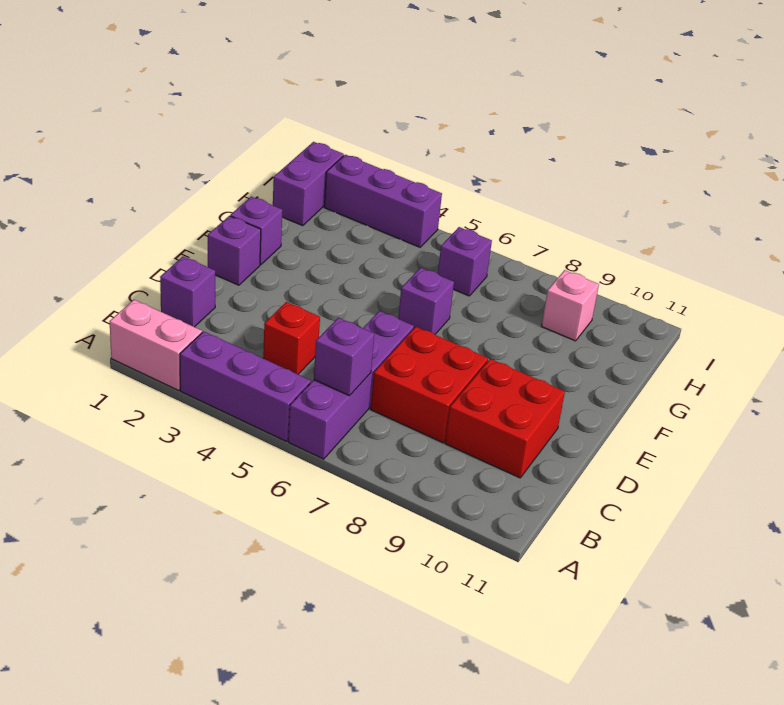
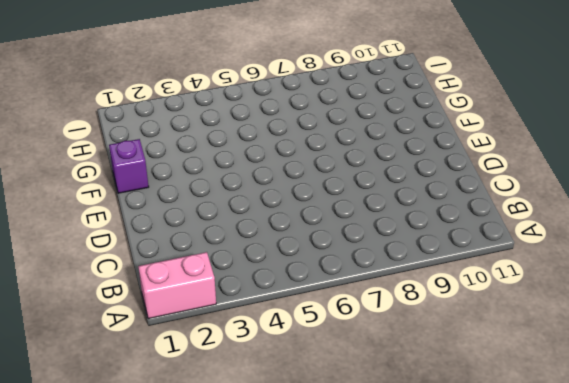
none -> purple 1x3 brick [180,331,311,442]
none -> purple 1x4 brick [288,311,414,459]
none -> purple 1x1 brick [160,256,215,327]

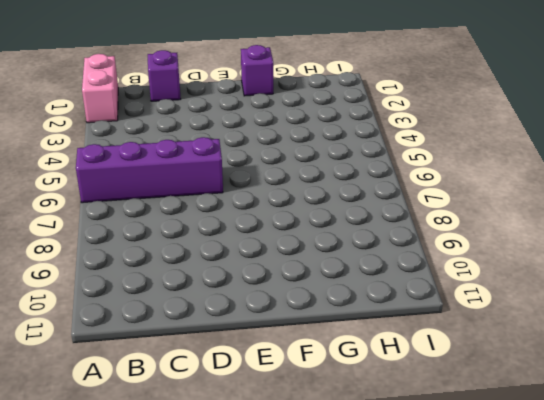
none -> purple 1x3 brick [180,331,311,442]
none -> red 1x1 brick [263,302,320,374]
none -> red 2x2 brick [371,327,488,443]

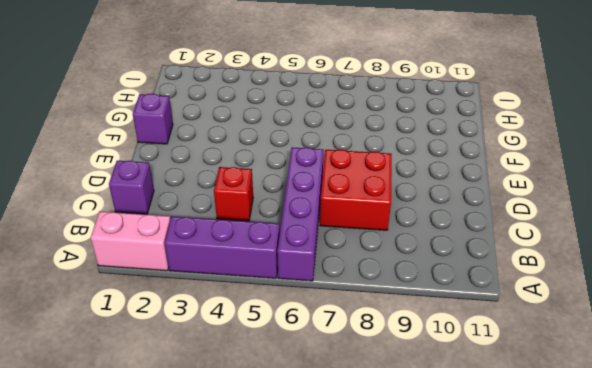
none -> red 2x2 brick [445,359,565,478]
none -> purple 1x1 brick [208,216,261,285]
none -> purple 1x1 brick [398,268,454,334]

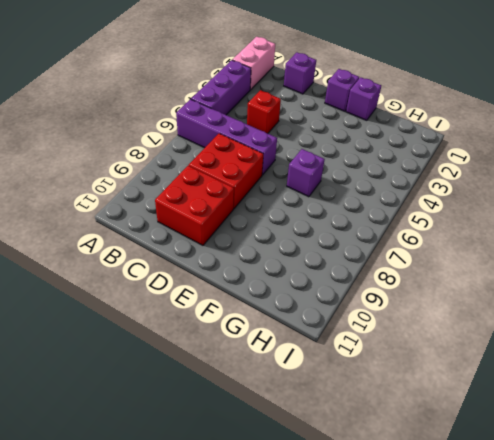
none -> purple 1x2 brick [273,142,344,226]
none -> purple 1x1 brick [438,227,492,296]
none -> pink 1x1 brick [542,270,599,341]

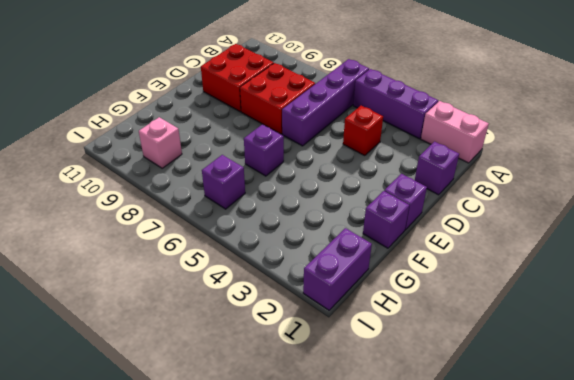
none -> purple 1x3 brick [324,155,442,247]
none -> purple 1x1 brick [314,318,374,396]

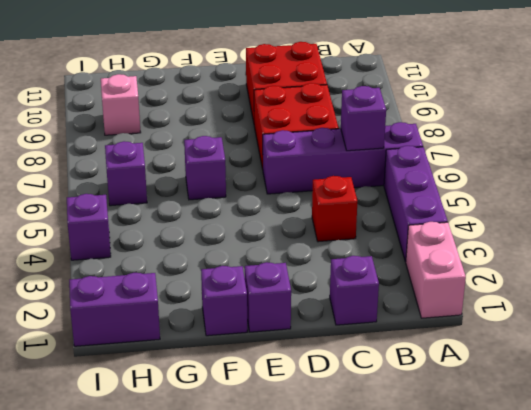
purple 1x1 brick [67,194,111,260] -> purple 1x3 brick [324,155,442,247]

